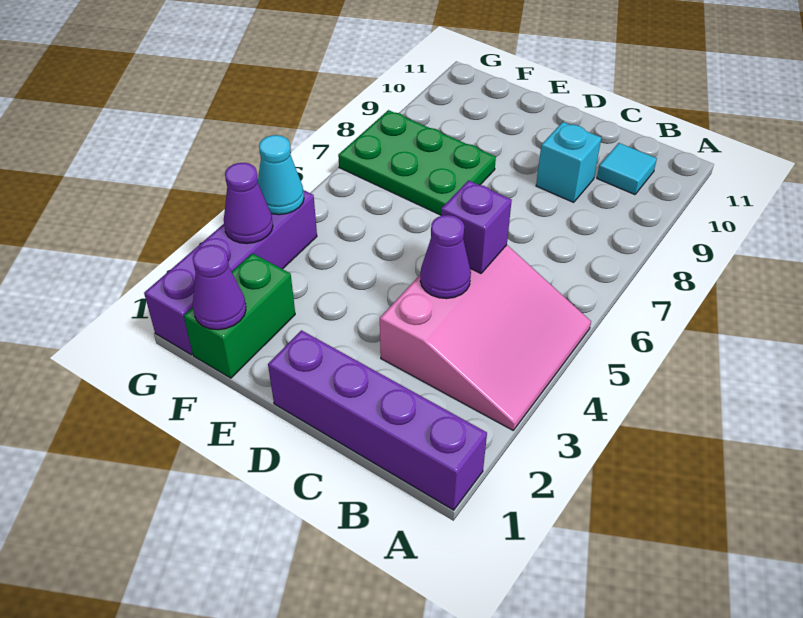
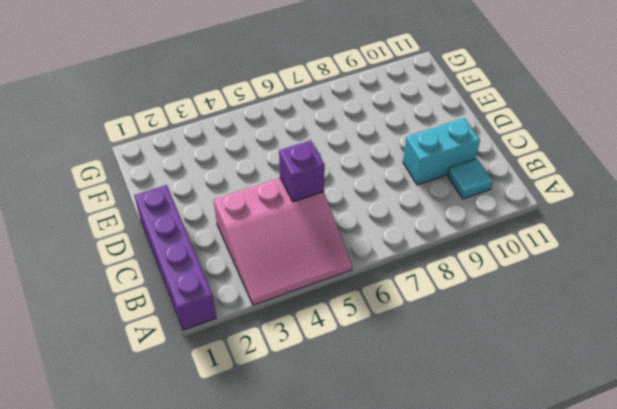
cyan 1x2 brick [403,118,480,185] -> cyan 1x1 brick [536,122,601,202]
none -> green 2x3 plate [338,110,496,215]
none -> green 1x2 brick [184,253,295,378]
none -> purple 1x4 brick [144,190,317,355]

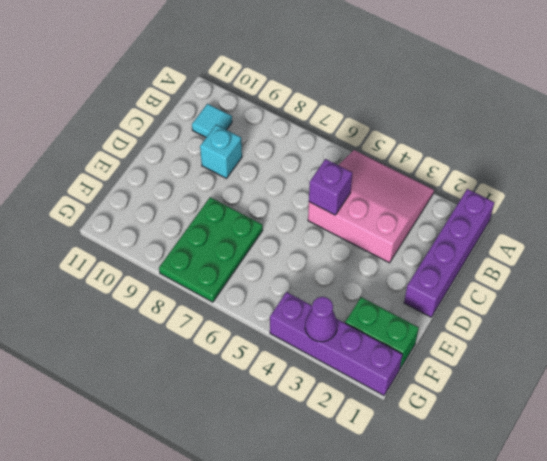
none -> purple 1x1 cone [420,215,471,299]
none -> purple 1x1 cone [193,245,246,330]
none -> cyan 1x1 cone [258,135,304,215]

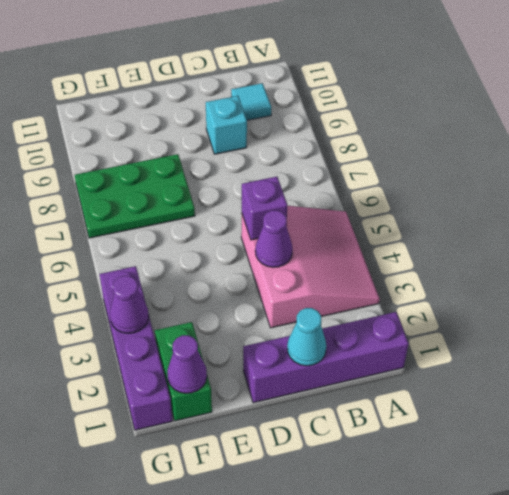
cyan 1x1 cone [287,308,326,366] -> cyan 1x1 cone moved to [258,135,304,215]

